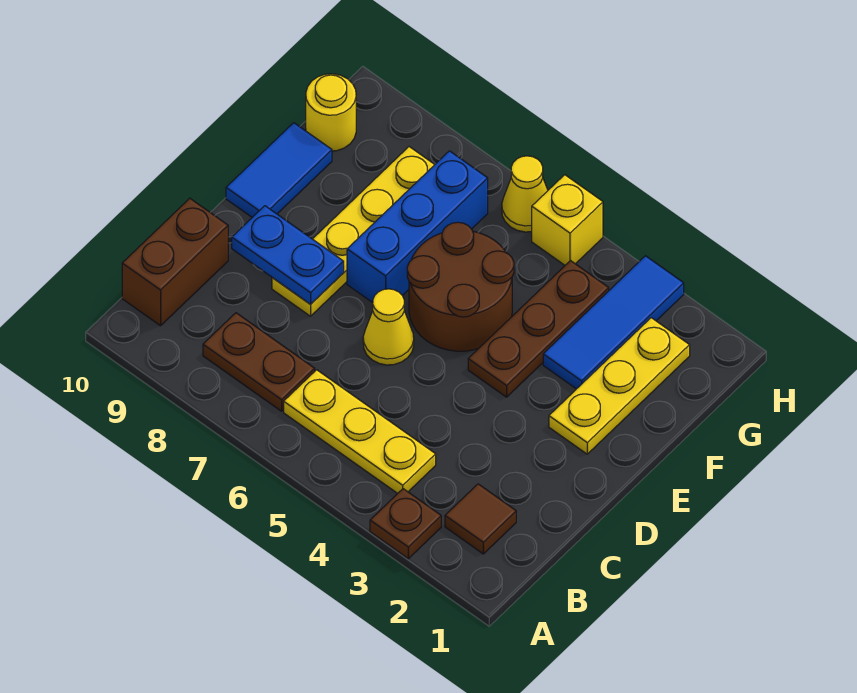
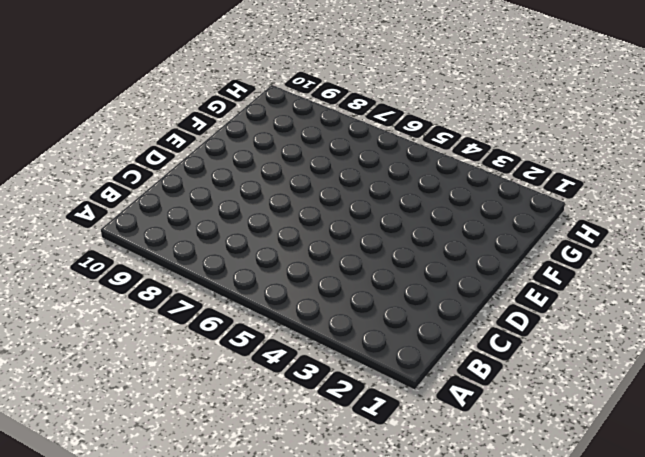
none -> brown 1x1 plate [370,489,441,559]
none -> brown 1x1 tile [445,484,516,554]
none -> yellow 1x3 plate [284,370,436,493]

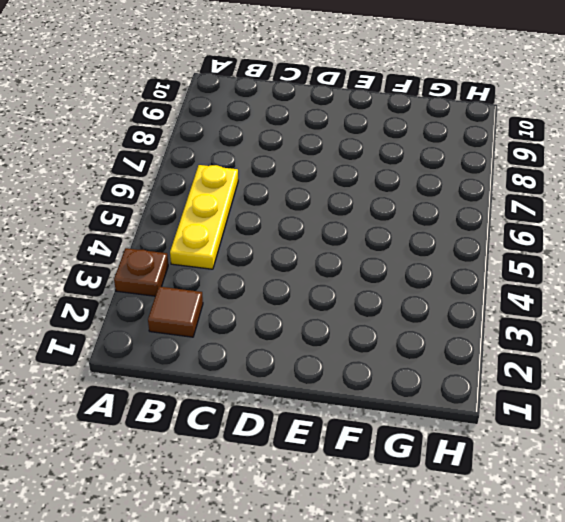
none -> brown 1x2 plate [203,313,315,411]
none -> brown 1x2 brick [122,198,228,326]
none -> yellow 1x1 cone [363,289,414,365]

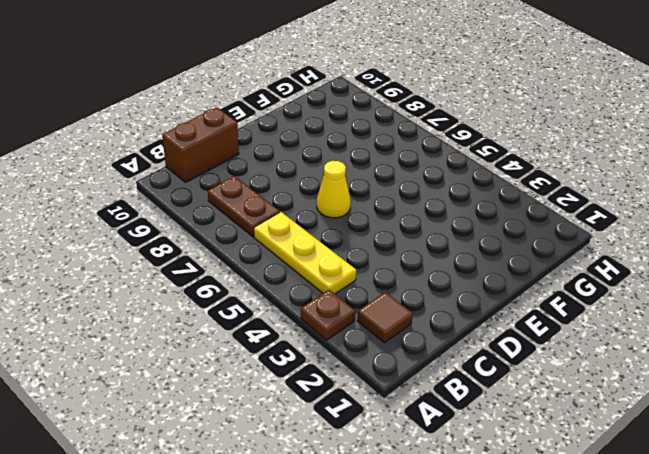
none -> yellow 1x4 plate [272,147,435,316]
none -> yellow 1x3 plate [549,318,690,454]
none -> brown 1x3 plate [468,261,609,397]

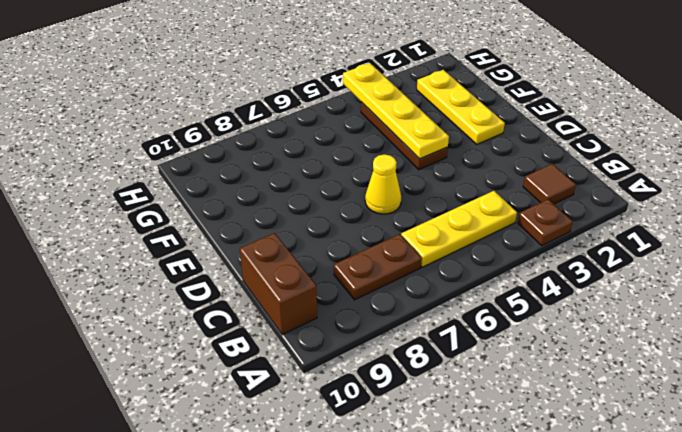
yellow 1x4 plate [343,63,449,159] -> yellow 1x4 plate moved to [272,147,435,316]
none -> brown 2x2 round brick [407,222,514,351]
none -> blue 1x3 brick [347,151,488,303]
none -> blue 1x2 tile [226,123,332,217]

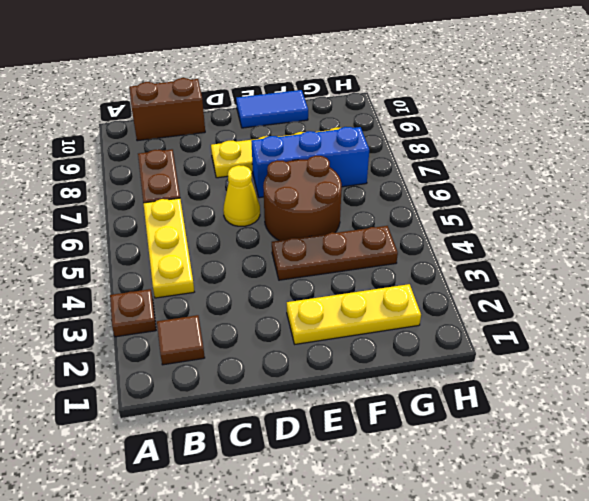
none -> blue 1x3 tile [543,256,684,389]
none -> yellow 1x1 round brick [306,74,356,151]
none -> yellow 1x1 brick [532,175,603,265]

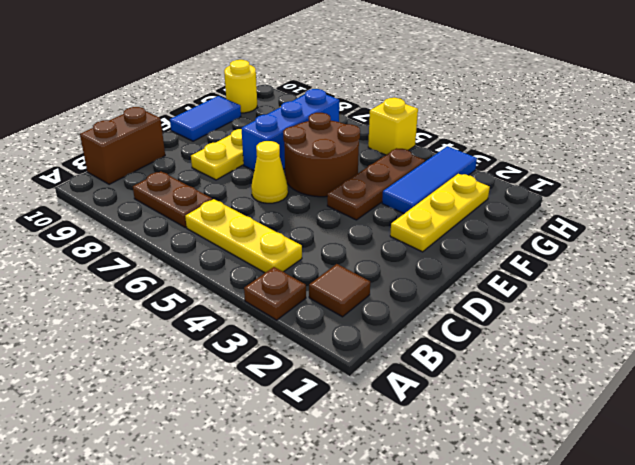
none -> yellow 1x1 cone [502,156,548,232]
none -> blue 1x2 plate [232,206,344,304]

